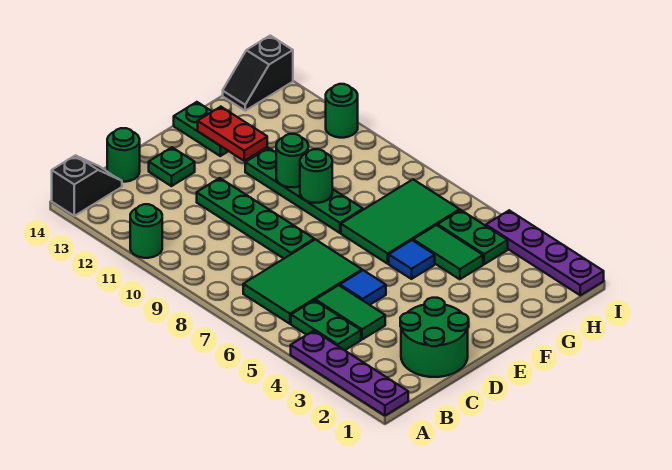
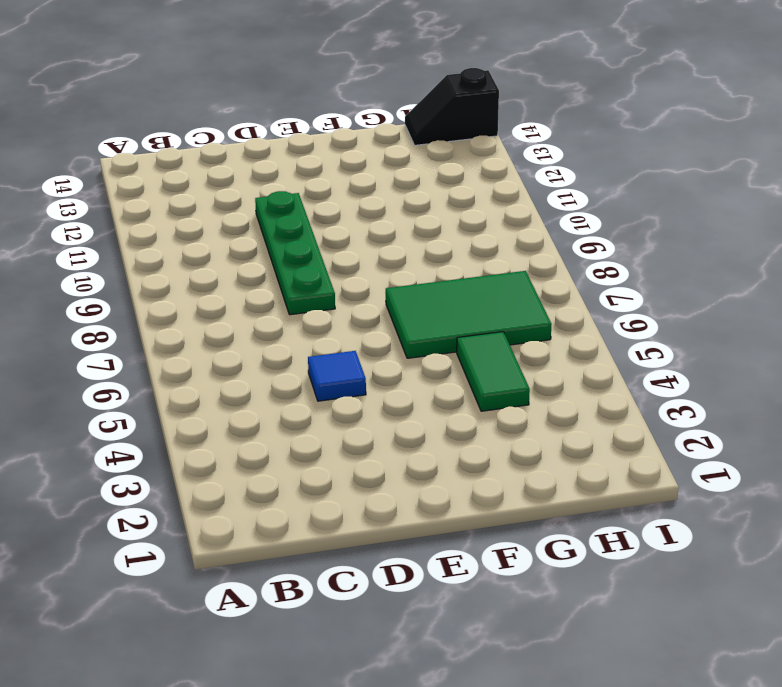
none -> purple 1x4 plate [291,331,408,416]
none -> green 1x1 round brick [130,204,162,258]
none -> black 1x2 slope [52,155,122,216]

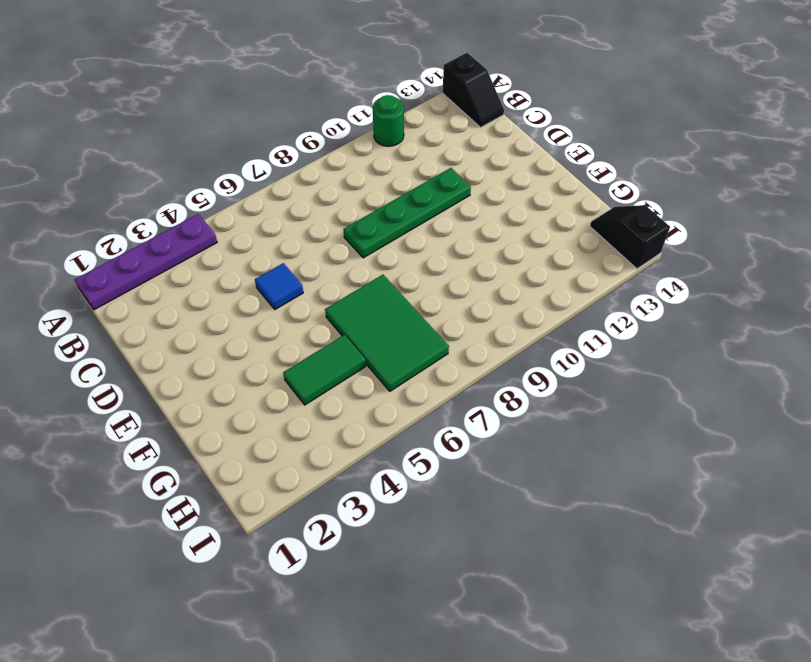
none -> green 1x2 plate [291,300,361,350]
none -> green 2x3 tile [243,239,362,324]
none -> green 2x2 round brick [400,298,468,377]

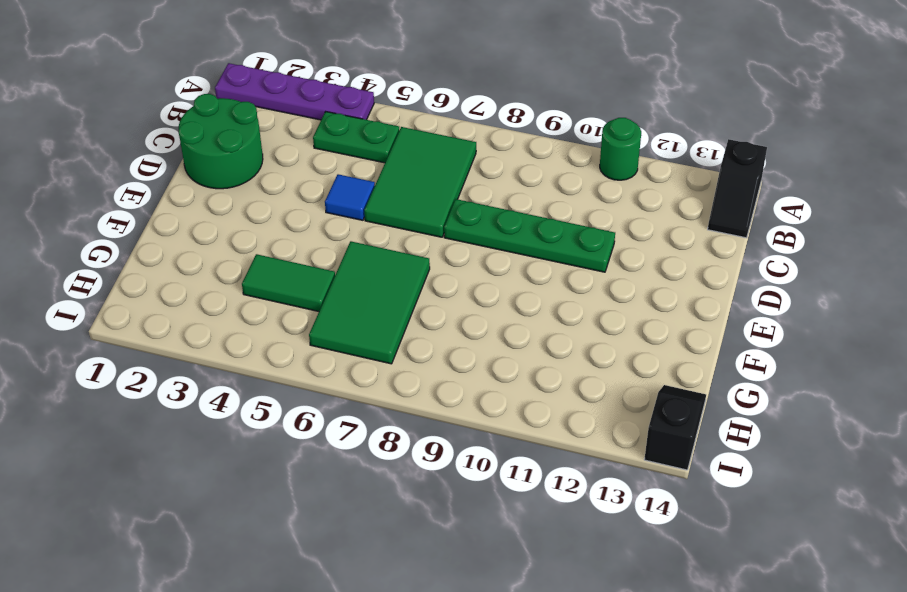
none -> green 1x2 tile [316,285,385,340]
none -> green 1x1 round brick [107,128,140,182]
none -> green 1x1 plate [149,147,195,186]

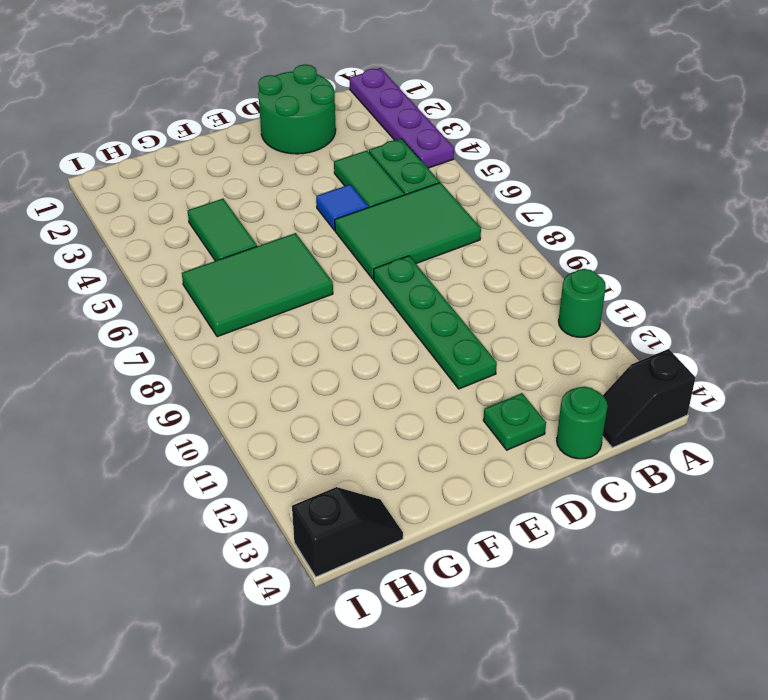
none -> blue 1x1 tile [389,240,435,279]
none -> green 1x4 plate [245,148,363,233]
none -> green 1x2 plate [174,102,228,156]

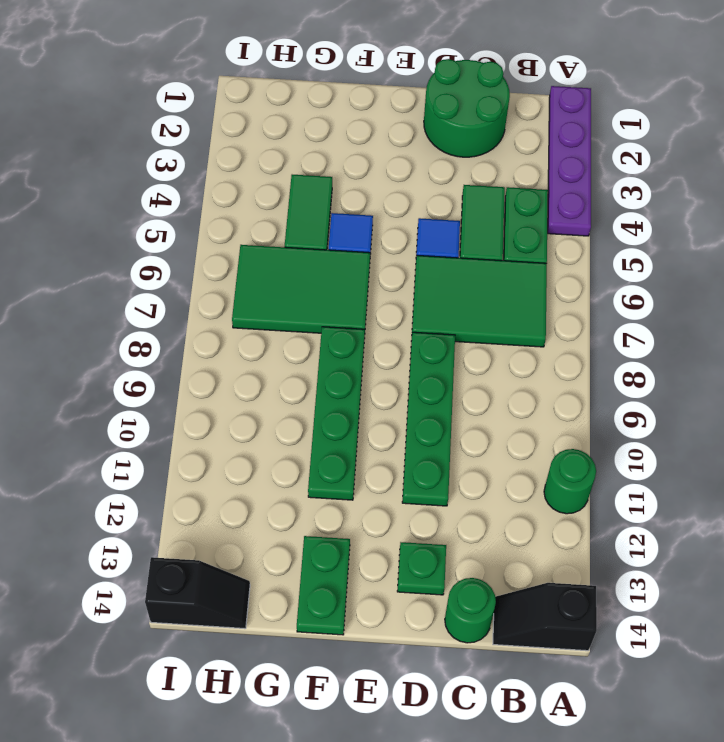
none -> green 1x2 plate [438,210,508,264]
none -> purple 1x4 plate [486,210,604,295]
none -> green 1x1 round brick [326,84,358,138]

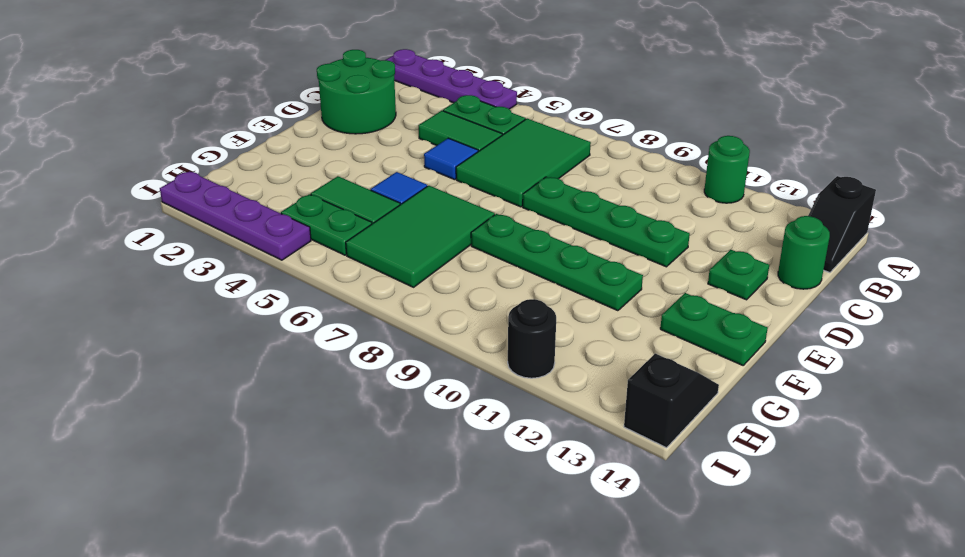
black 1x1 round brick [508,299,556,378] -> green 1x1 round brick [326,84,358,138]
none -> green 1x1 round brick [300,149,332,203]
none -> green 1x1 round brick [276,134,308,187]
none -> red 1x2 plate [198,107,267,161]

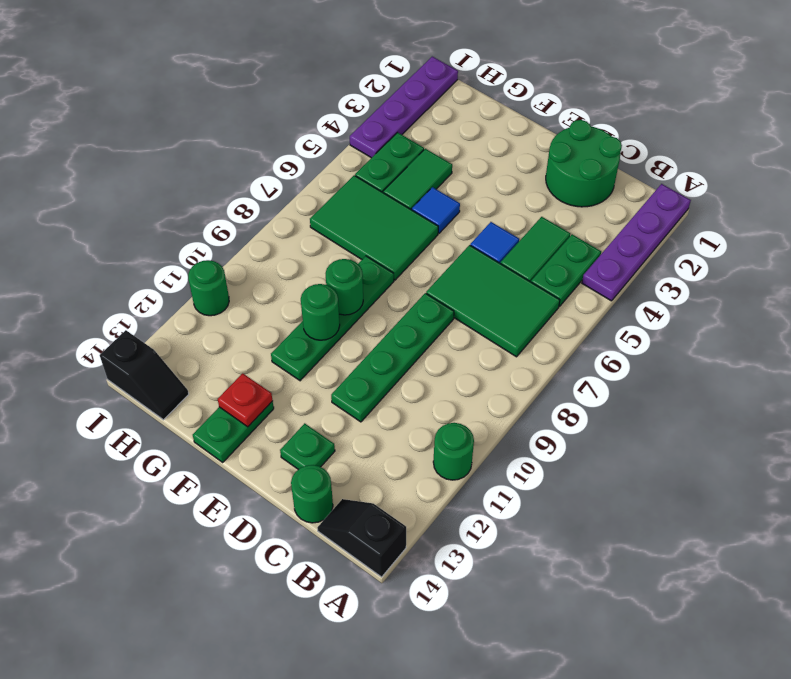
red 1x1 plate [218,373,273,427] -> red 1x2 plate [198,107,267,161]

